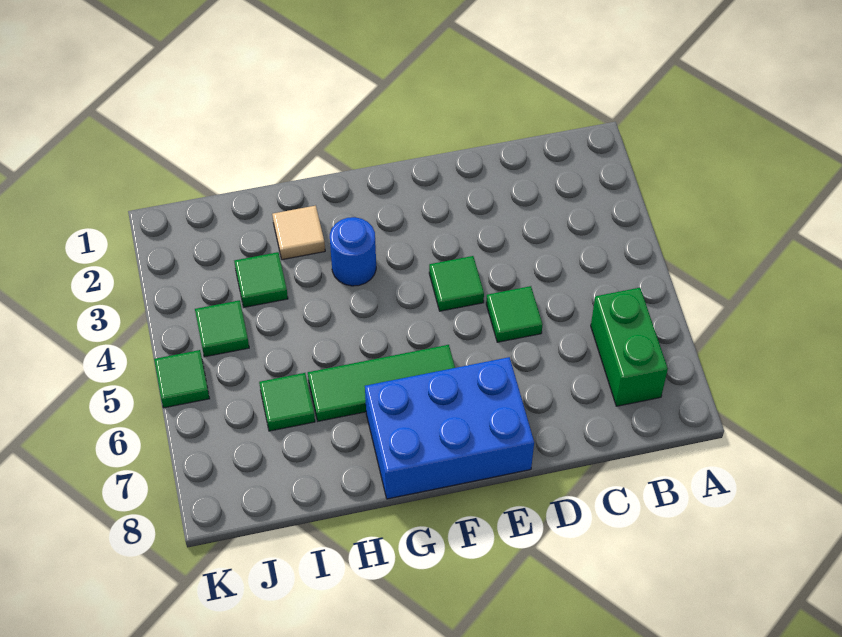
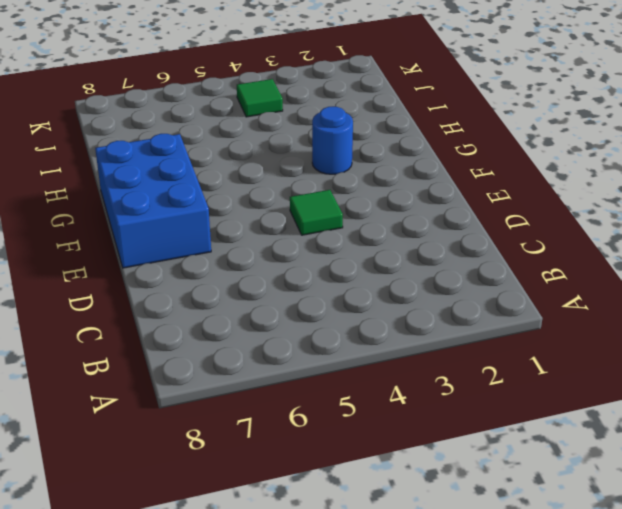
none -> green 1x2 brick [591,288,668,406]
none -> green 1x1 tile [486,286,543,342]

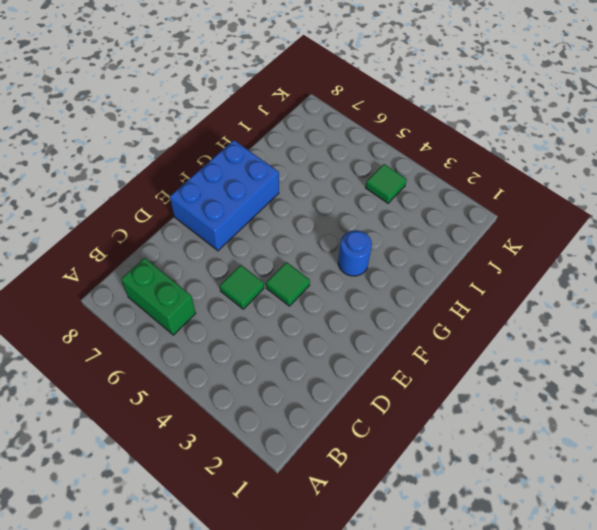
none -> green 1x3 tile [308,345,455,421]
none -> tan 1x1 tile [272,206,325,260]

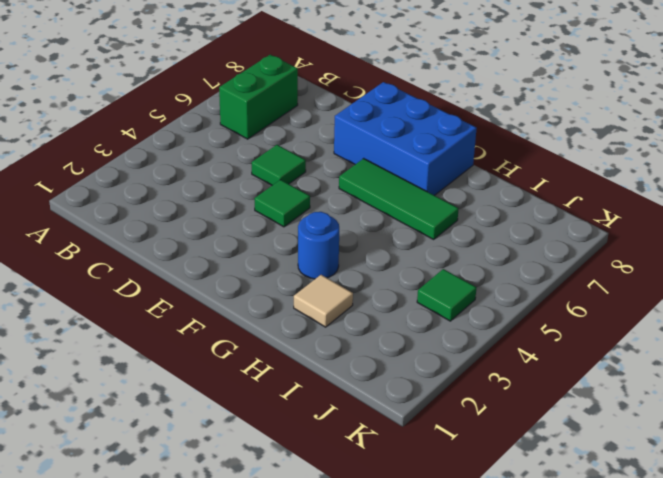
none -> green 1x1 tile [234,252,288,307]
none -> green 1x1 tile [259,373,315,431]

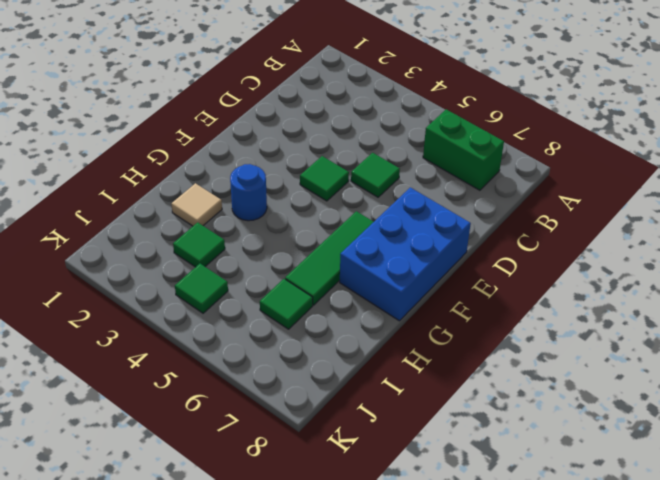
none -> green 1x1 tile [154,350,210,408]

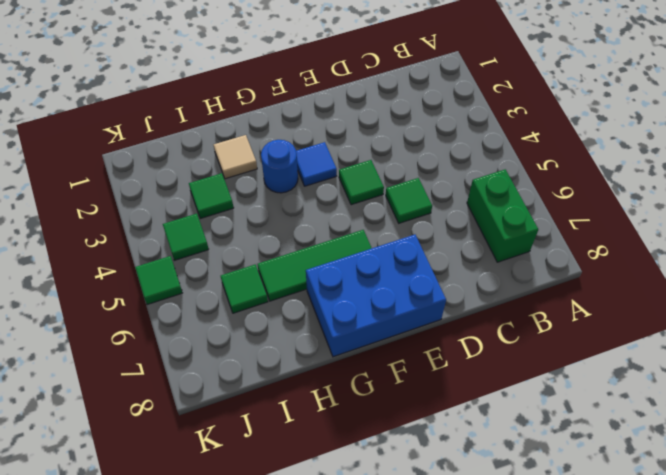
blue 1x1 tile [296,142,337,186] -> none

